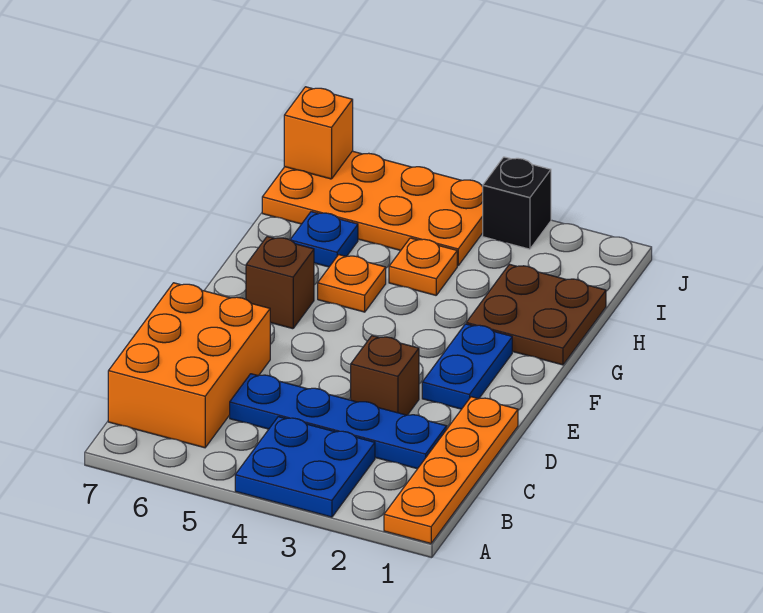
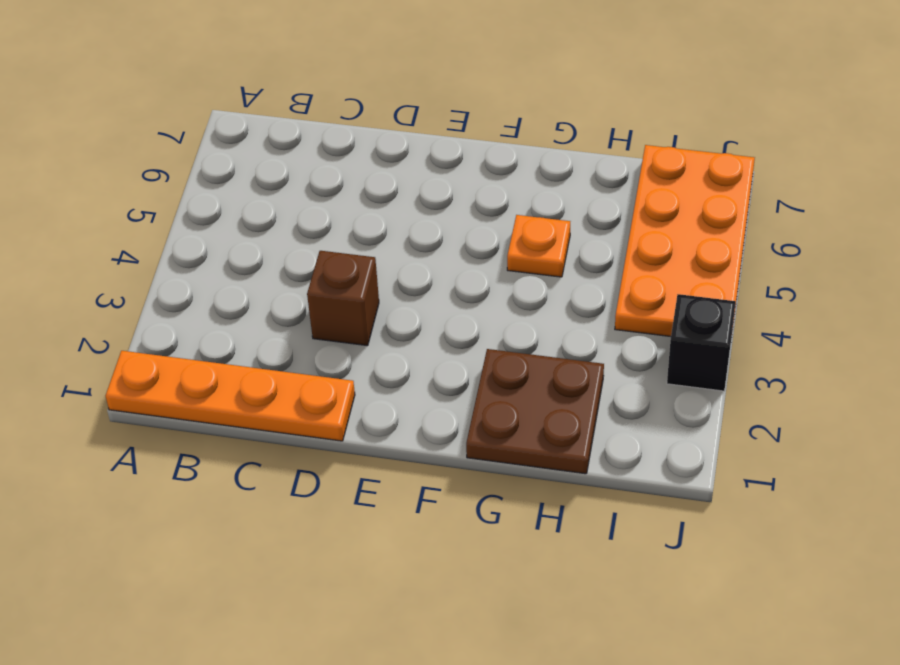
none -> blue 2x2 plate [235,417,375,517]
none -> orange 2x3 brick [108,283,270,448]
none -> blue 1x4 plate [230,374,447,469]

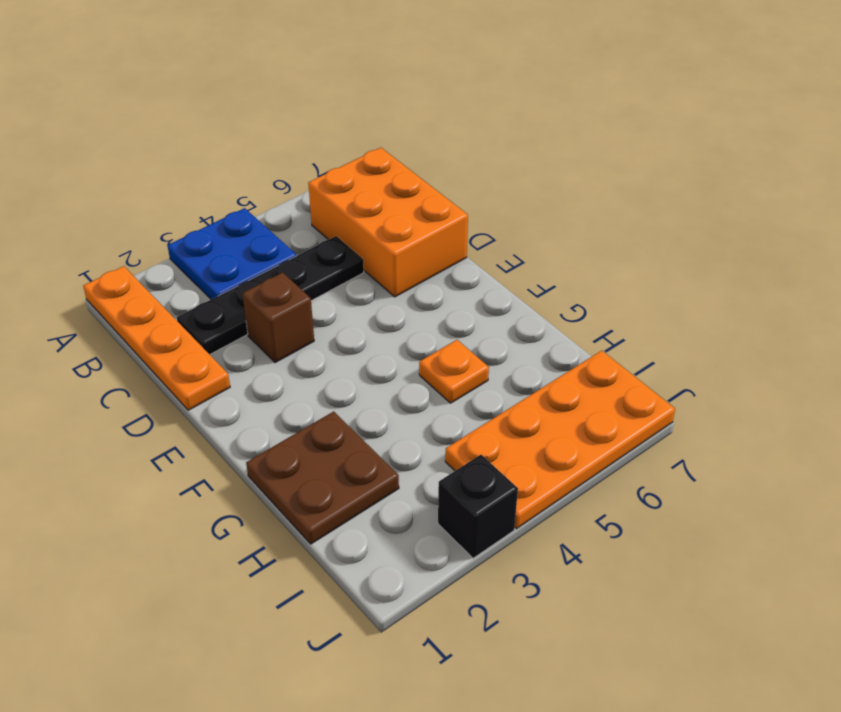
black 1x4 plate [177,236,364,354] -> blue 1x4 plate [230,374,447,469]
none -> blue 1x2 plate [422,324,512,409]
none -> brown 1x1 brick [246,236,314,329]
none -> orange 1x1 plate [389,238,457,295]

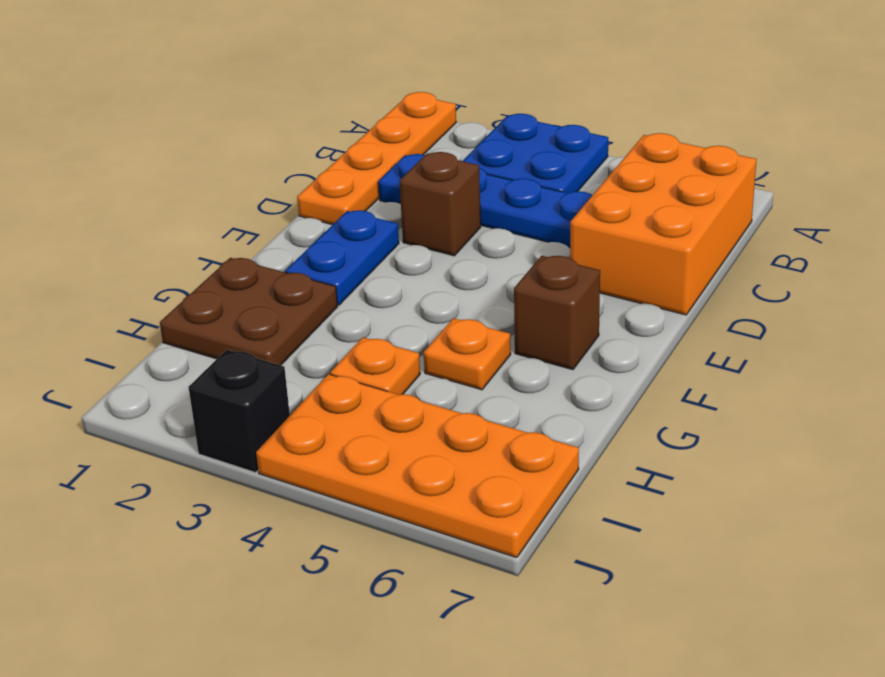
none -> blue 1x1 plate [290,212,358,267]
none -> orange 1x1 brick [284,87,353,179]

